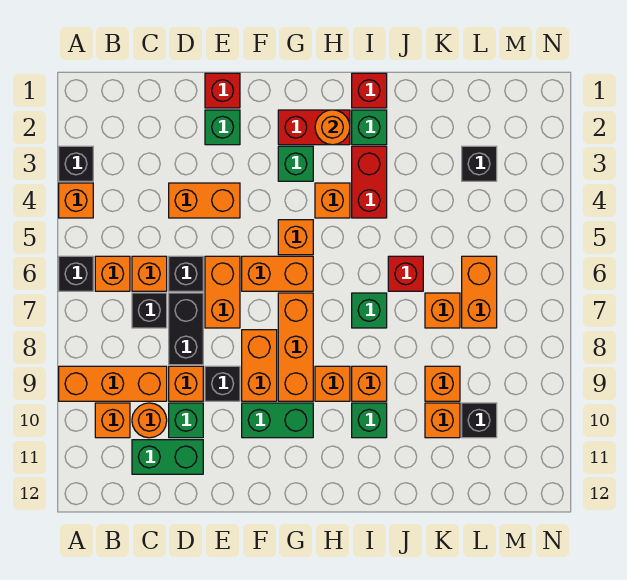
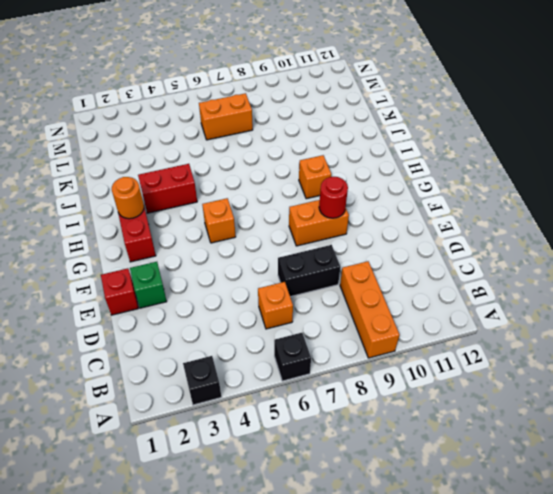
red 1x1 round brick [319,177,348,218] -> none
none -> orange 1x1 brick [59,183,93,218]
none -> orange 1x1 brick [95,256,130,291]
none -> orange 1x1 brick [95,403,130,438]
none -> black 1x1 brick [132,293,167,328]

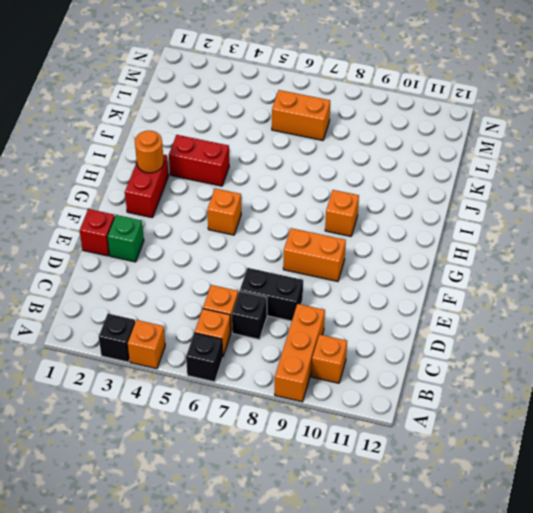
none -> orange 1x1 round brick [132,403,167,438]
none -> green 1x2 brick [132,440,203,474]
none -> orange 1x2 brick [169,183,240,218]
none -> black 1x1 brick [169,256,203,291]

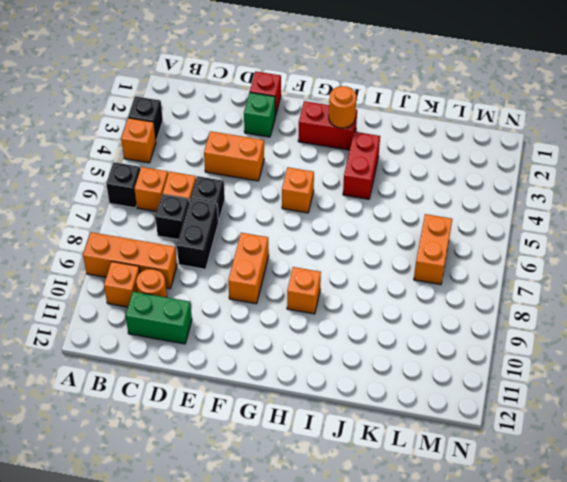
none -> orange 1x1 brick [169,366,203,401]
none -> green 1x1 brick [169,403,203,438]
none -> orange 1x2 brick [205,256,240,328]
none -> black 1x1 brick [205,366,240,401]

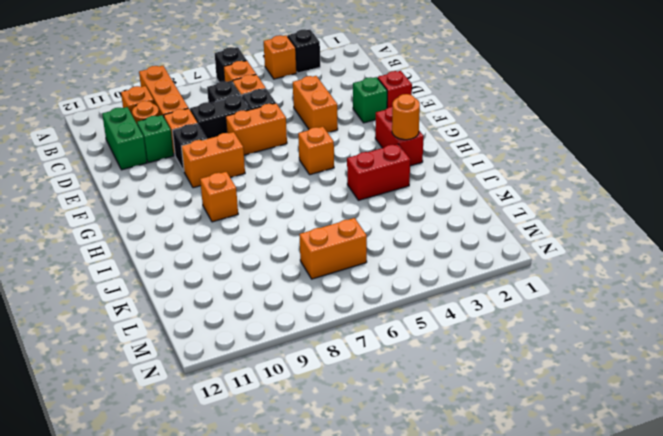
none -> orange 1x2 brick [242,256,313,291]
none -> green 1x2 brick [242,403,313,438]
none -> green 1x1 brick [278,146,313,181]
none -> orange 1x3 brick [278,293,313,401]

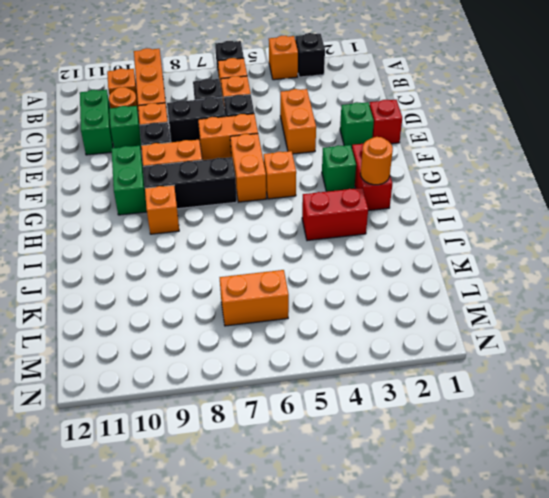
black 1x3 brick [143,157,237,209] -> orange 1x3 brick [278,293,313,401]
none -> orange 1x1 brick [315,183,350,218]
none -> red 1x1 brick [352,73,387,108]
none -> green 1x1 brick [352,110,387,145]
none -> green 1x1 brick [352,293,387,328]

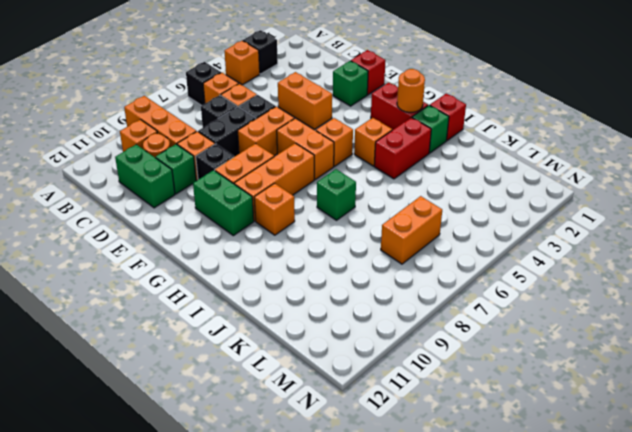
none -> green 1x1 brick [278,146,313,181]
none -> orange 1x1 brick [352,366,387,401]
none -> green 1x1 brick [352,403,387,438]
none -> red 1x1 brick [388,256,423,291]

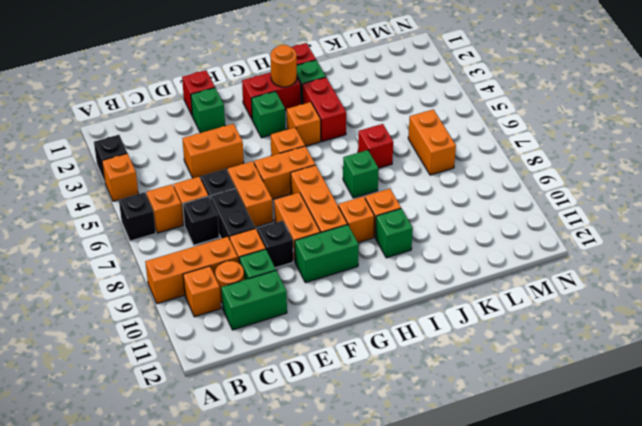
none -> orange 1x1 brick [425,293,460,328]
none -> orange 1x1 brick [425,366,460,401]
none -> orange 1x1 brick [425,403,460,438]
none -> black 1x1 brick [462,146,497,181]

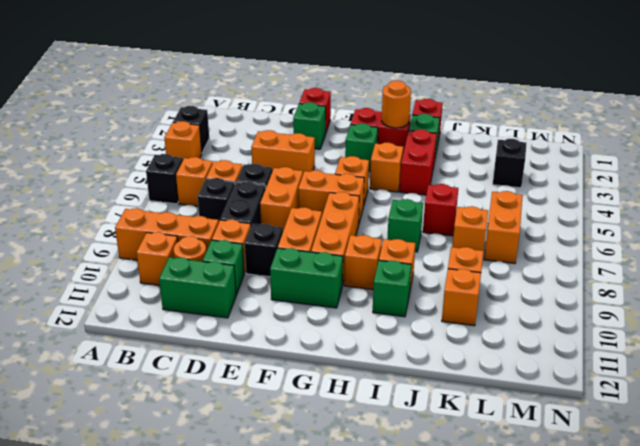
none -> black 1x1 brick [462,403,497,438]

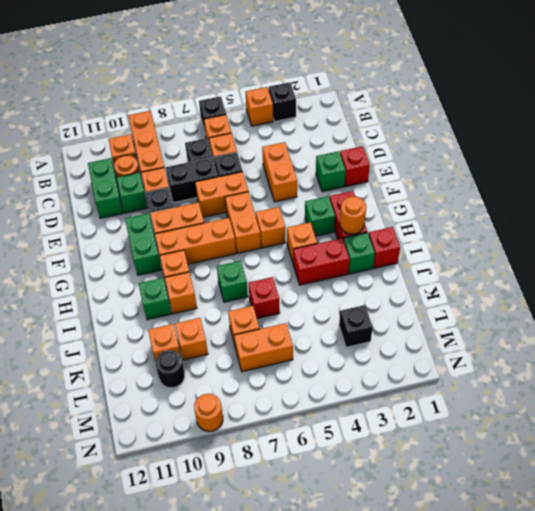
black 1x1 round brick [155,350,185,388] -> black 1x1 brick [462,403,497,438]
orange 1x1 round brick [194,394,223,432] -> none

